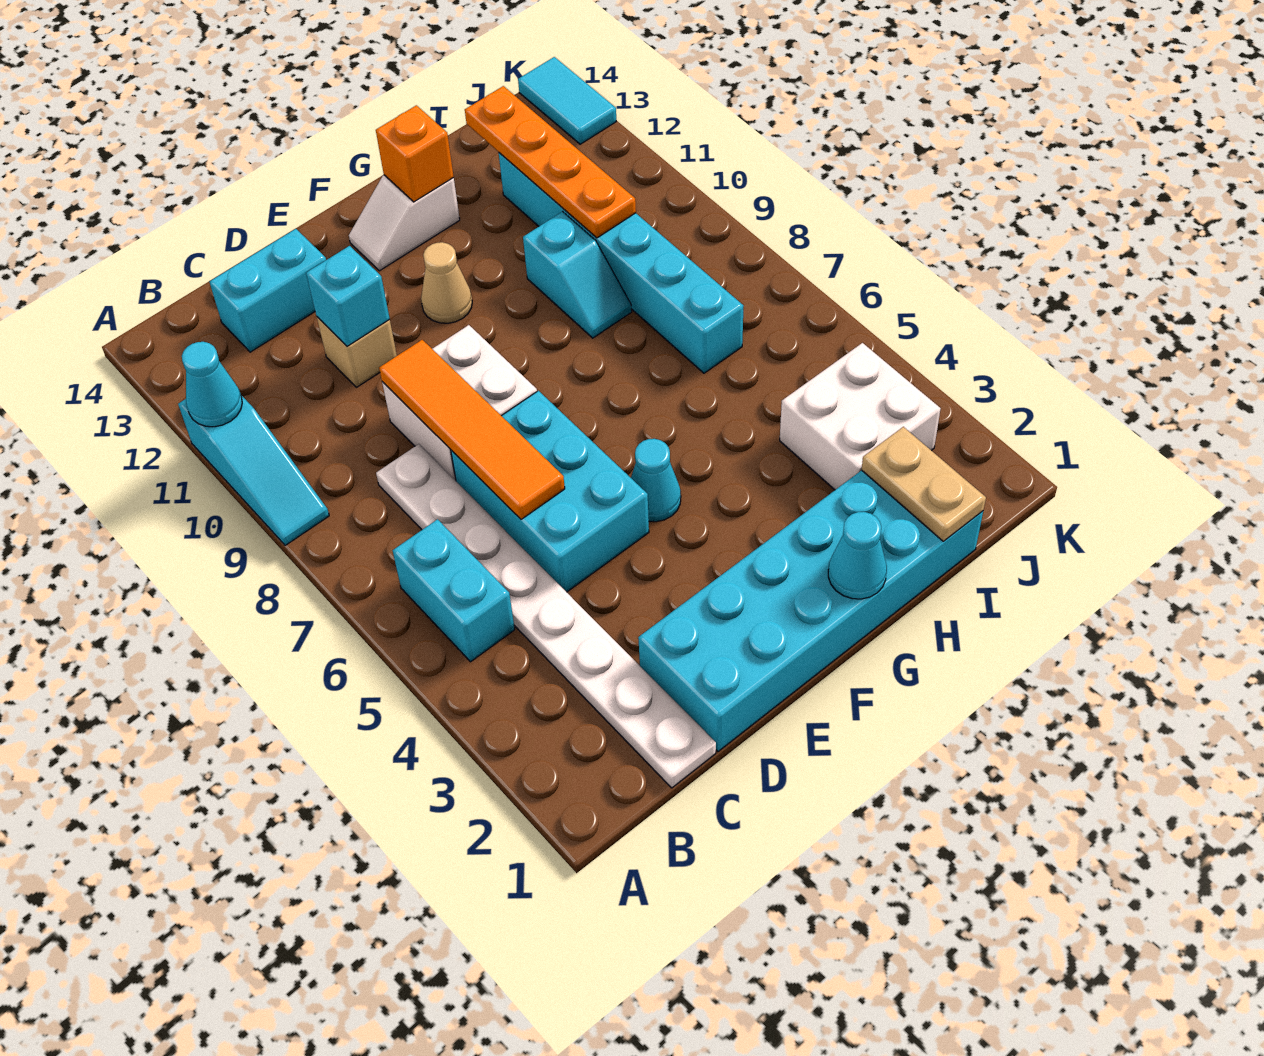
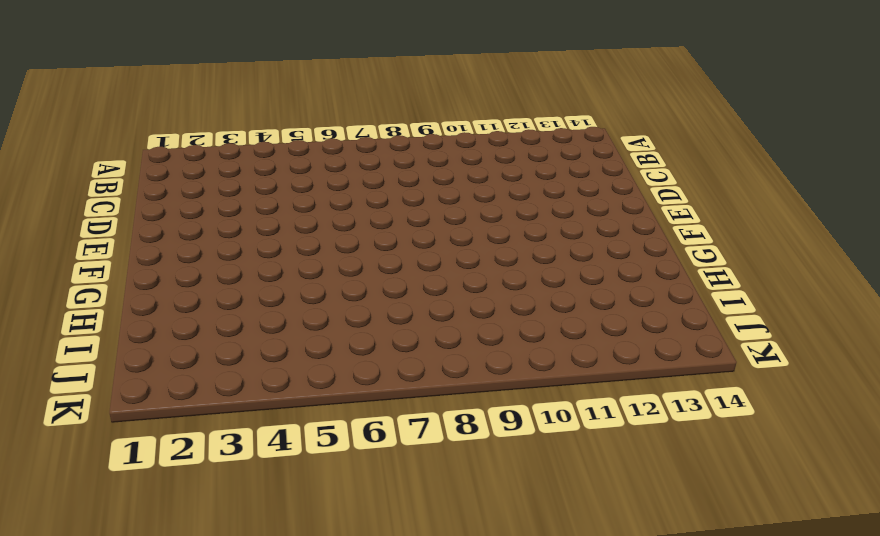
none -> cyan 1x3 slope [178,395,329,545]
none -> cyan 1x2 brick [393,519,515,662]
none -> white 1x8 plate [376,444,716,788]

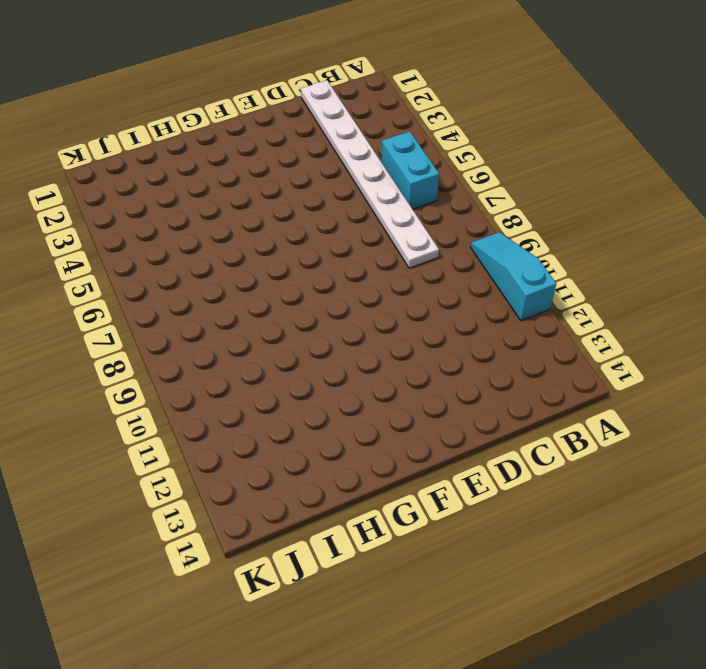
none -> cyan 1x2 brick [209,229,326,352]
none -> cyan 2x6 brick [638,470,983,751]
none -> cyan 2x3 brick [451,391,649,592]

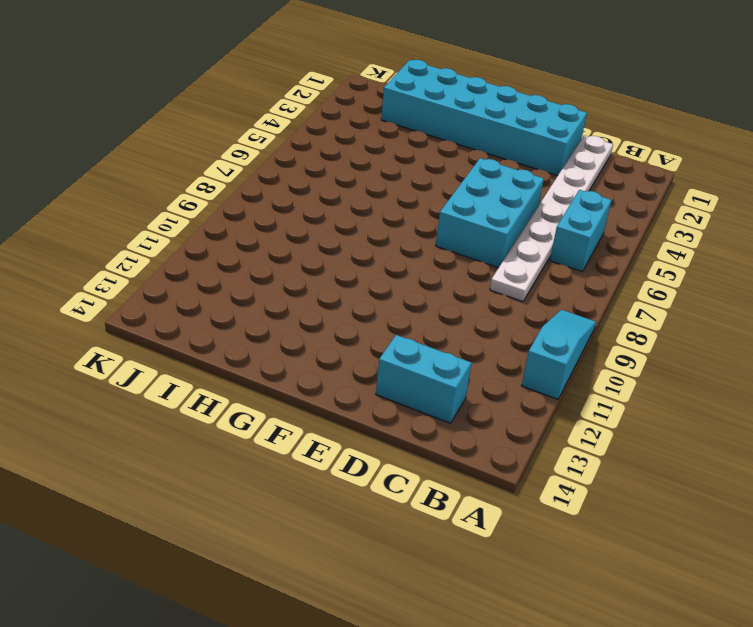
none -> white 2x2 brick [382,325,537,481]
none -> tan 1x1 brick [317,317,397,387]
none -> cyan 1x1 cone [631,439,681,522]

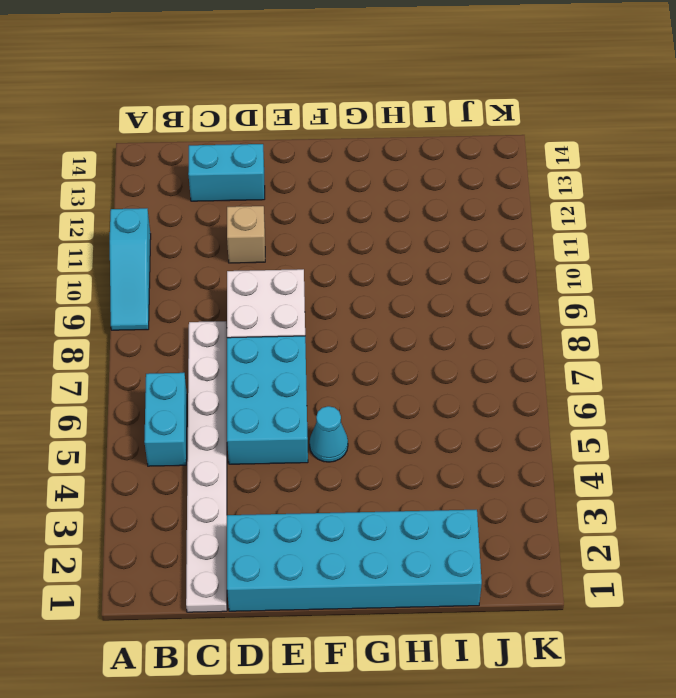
none -> tan 1x1 cone [421,242,472,323]
none -> white 1x2 slope [349,175,460,271]
none -> cyan 1x2 slope [523,212,632,338]

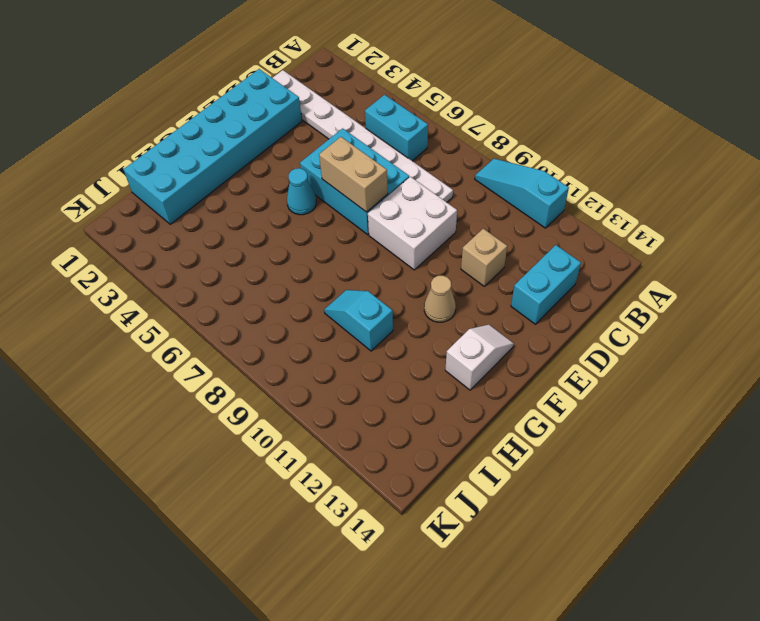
tan 1x2 brick [319,137,388,212] -> none
none -> white 2x2 brick [780,343,941,490]
none -> cyan 1x6 brick [499,153,743,373]
none -> cyan 1x2 tile [518,57,616,144]

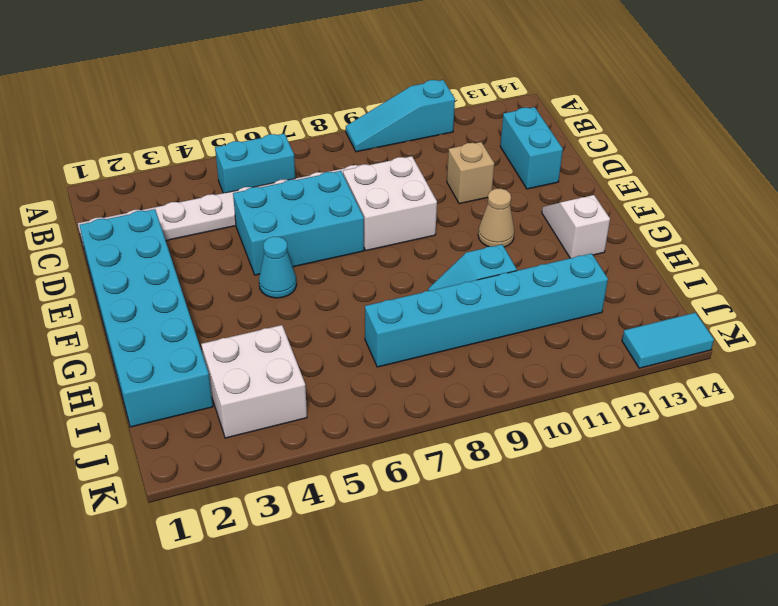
none -> cyan 1x1 cone [182,342,242,427]
none -> orange 1x4 tile [379,340,565,519]
none -> cyan 1x1 brick [306,246,390,346]

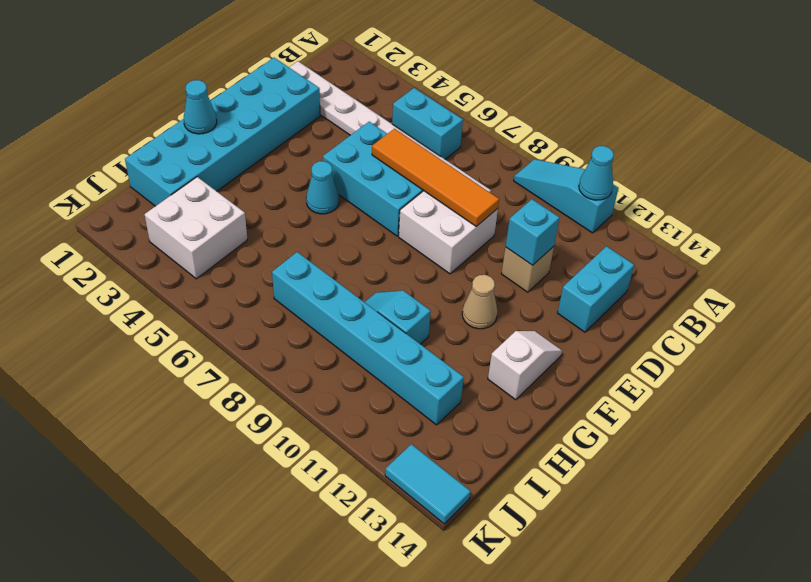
none -> orange 1x1 brick [376,105,454,202]
none -> tan 1x2 plate [862,427,986,541]
none -> orange 1x4 plate [465,86,636,238]

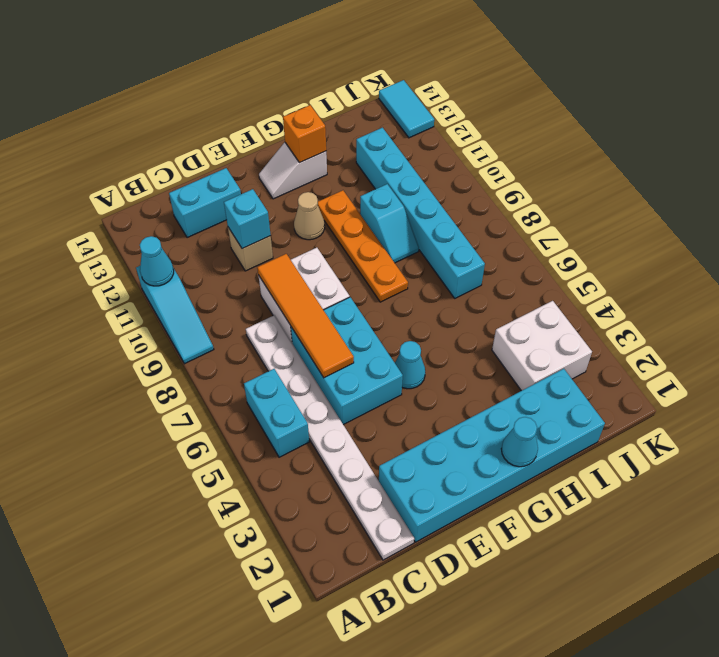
orange 1x4 plate [318,190,408,302] -> orange 1x4 plate moved to [465,86,636,238]
none -> tan 1x2 plate [862,427,986,541]

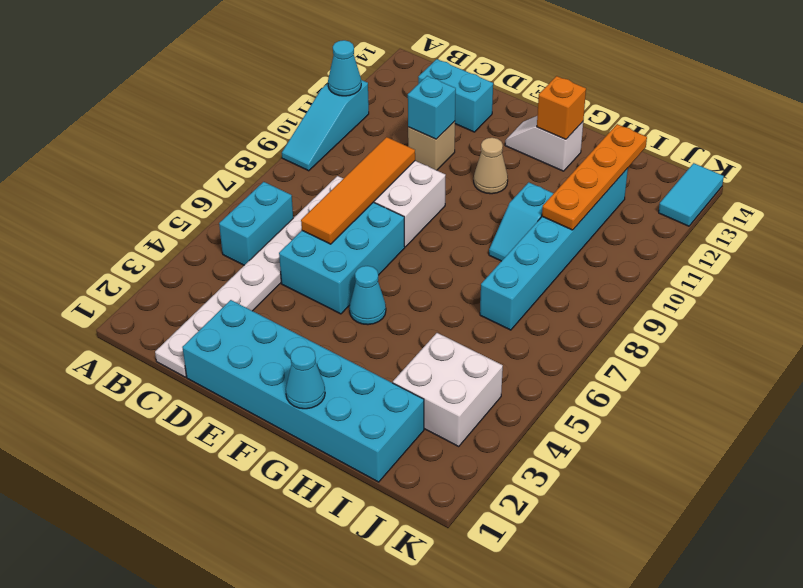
none -> tan 1x2 plate [862,427,986,541]

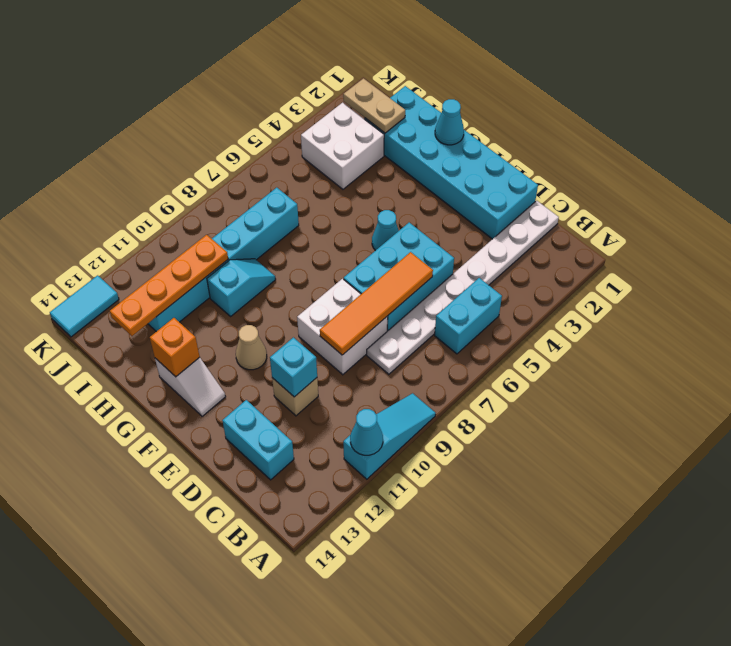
tan 1x2 plate [343,78,405,133] -> tan 1x2 plate turned to [862,427,986,541]

